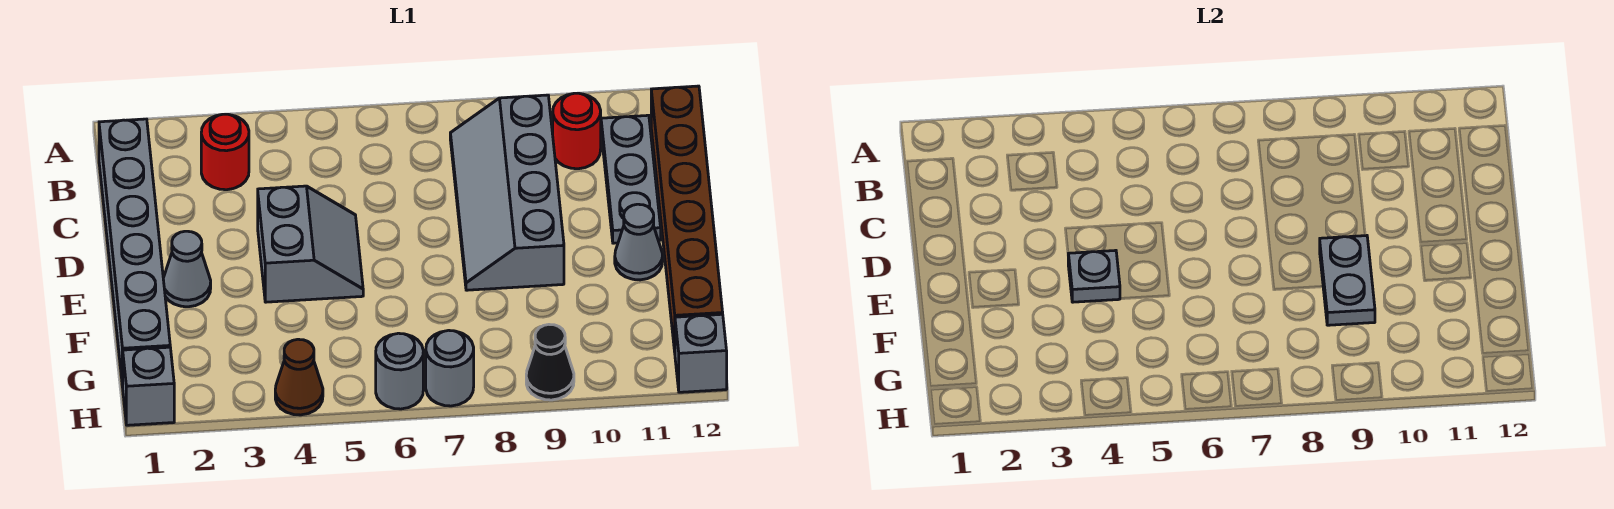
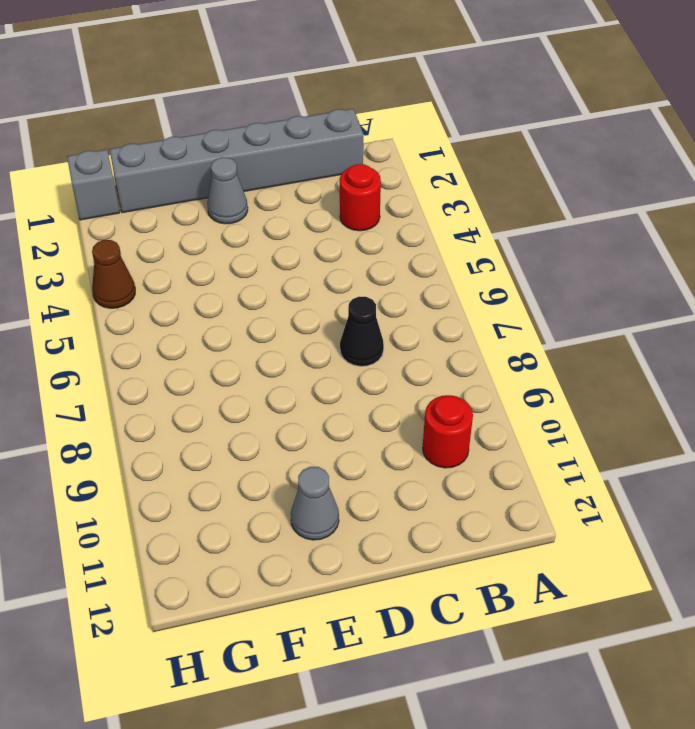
black 1x1 cone [340,297,384,366] -> black 1x1 cone moved to [526,325,574,400]
none -> grey 2x4 slope [450,95,564,290]
none -> grey 1x3 plate [601,115,661,243]
none -> brown 1x6 brick [651,86,723,351]

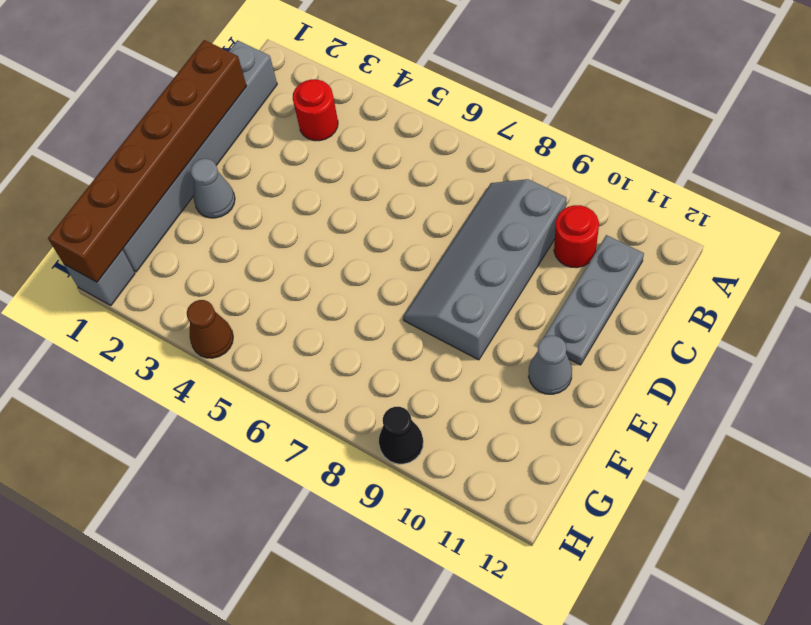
brown 1x6 brick [48,40,246,282] -> brown 1x6 brick moved to [651,86,723,351]
none -> grey 2x2 slope [258,186,363,302]
none -> grey 1x1 round brick [376,333,423,409]
none -> grey 1x1 round brick [426,330,474,406]

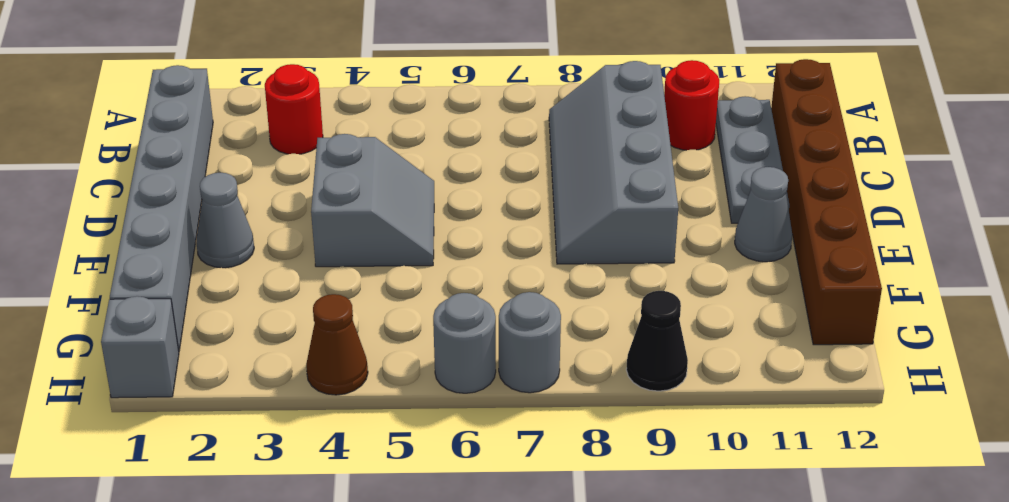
none -> grey 1x1 brick [675,314,727,392]
none -> grey 1x1 plate [1068,250,1120,302]
none -> grey 1x2 plate [1320,236,1375,325]

